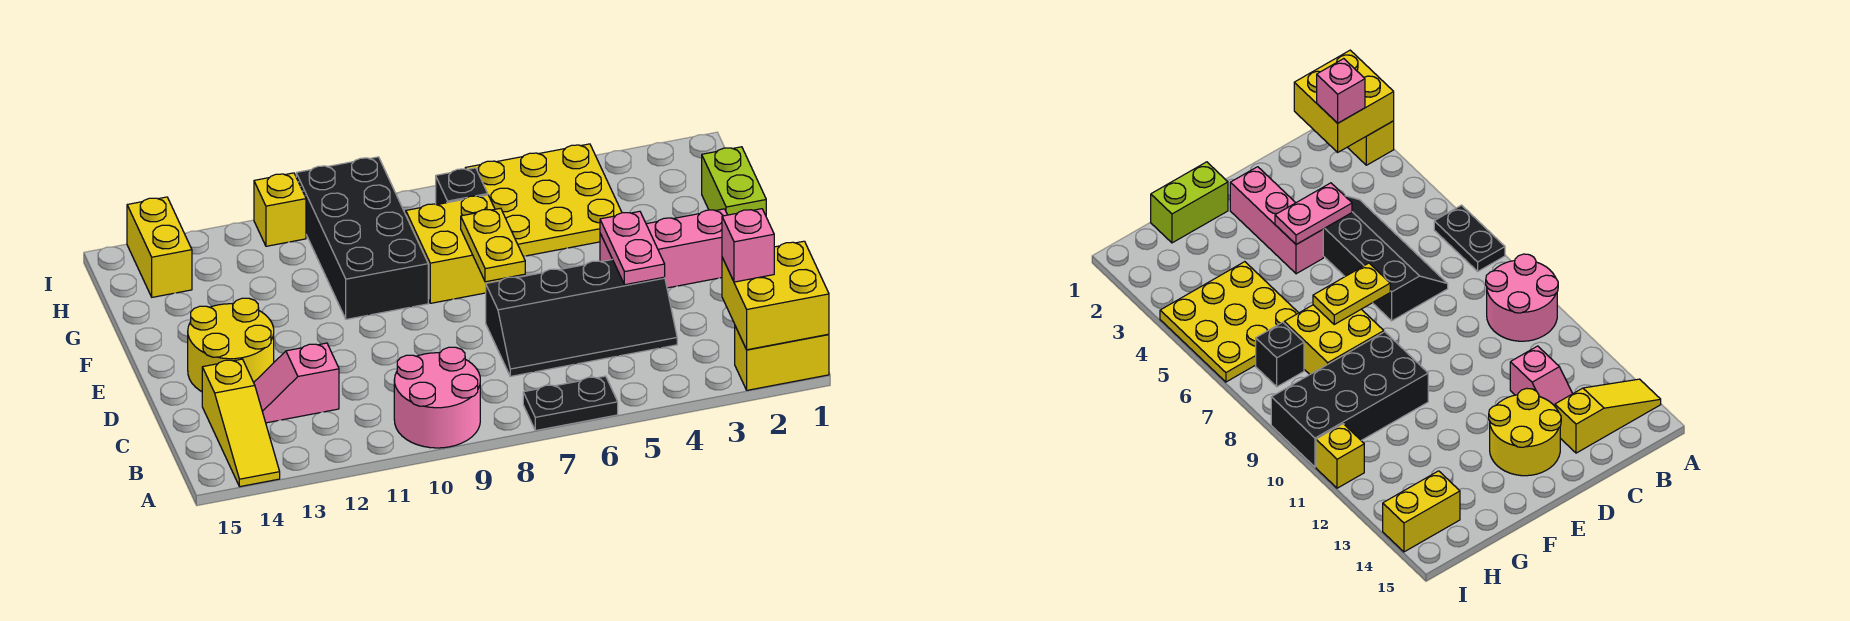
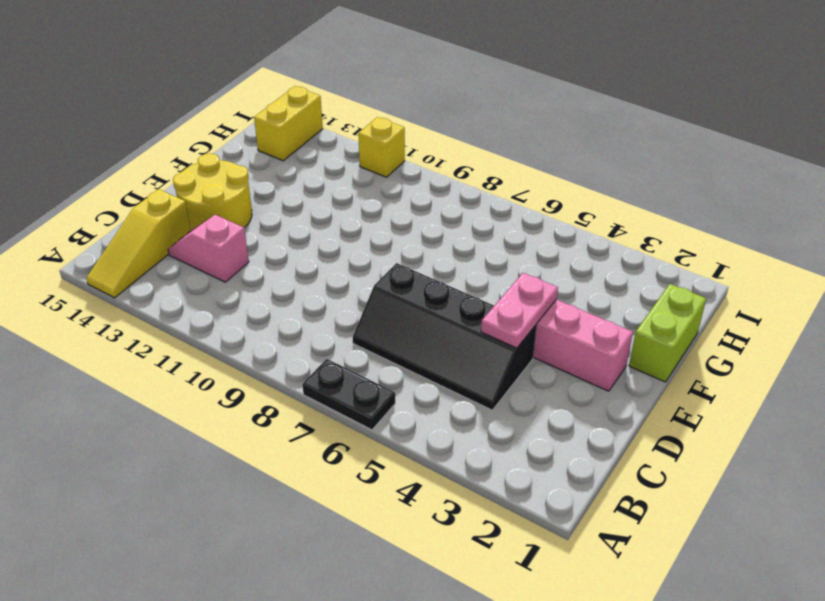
none -> yellow 1x2 brick [735,326,829,390]
none -> pink 2x2 round brick [394,347,480,448]
none -> yellow 2x2 brick [406,195,505,303]

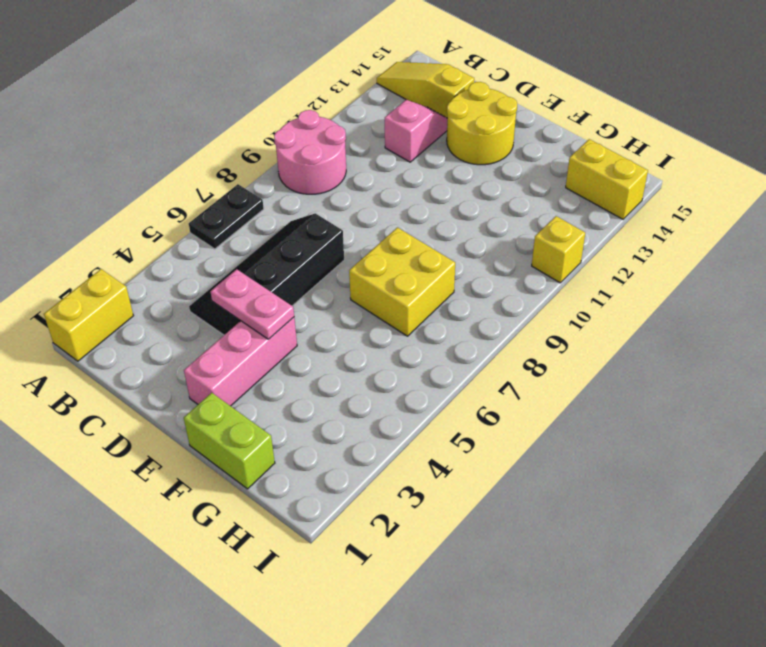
none -> black 2x4 brick [296,157,428,319]
none -> yellow 3x3 plate [465,144,622,256]
none -> black 1x1 brick [436,168,488,205]

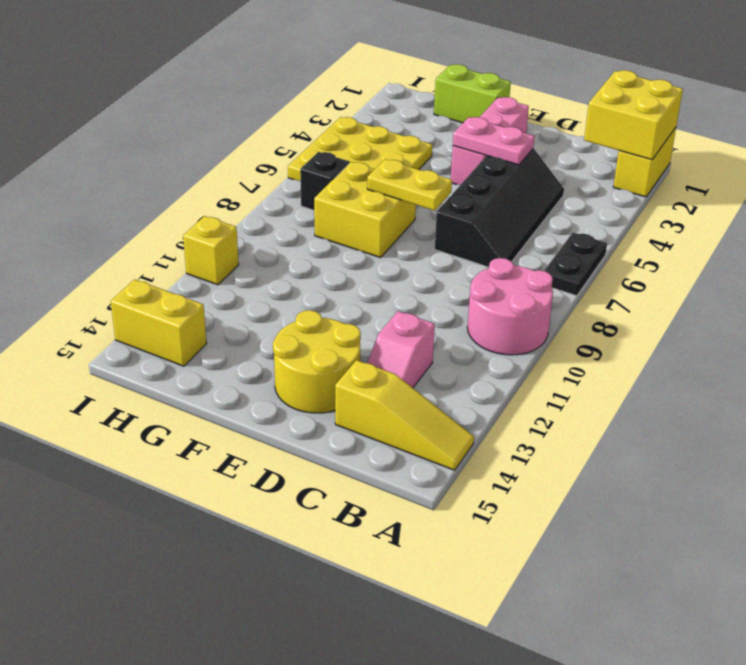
none -> black 2x4 brick [296,157,428,319]
none -> pink 1x1 brick [722,209,774,282]

